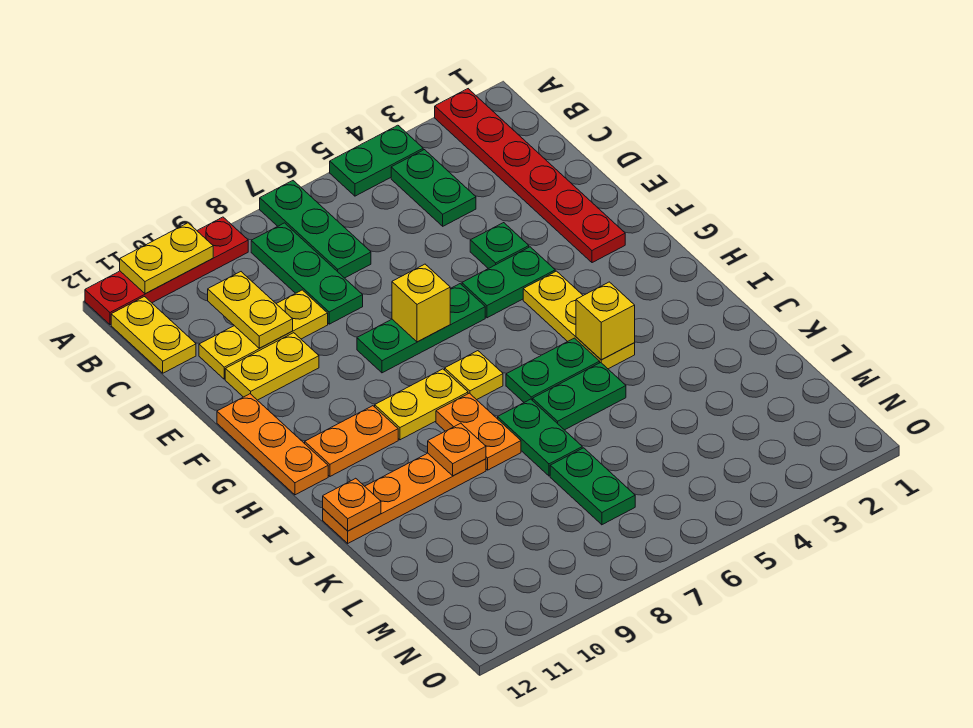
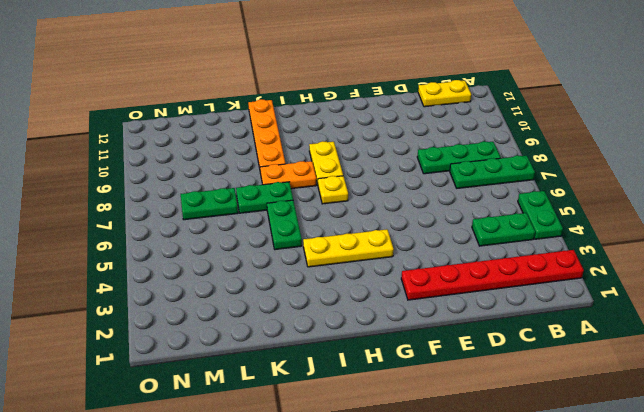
none -> red 1x4 plate [85,217,248,325]
none -> yellow 1x3 plate [199,290,328,379]
none -> green 1x1 plate [470,223,529,269]

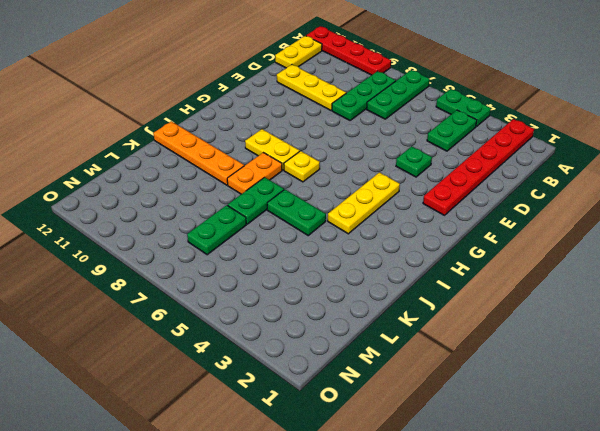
none -> yellow 1x2 plate [225,333,319,400]
none -> green 1x2 plate [462,247,555,318]
none -> green 1x3 plate [357,284,485,373]

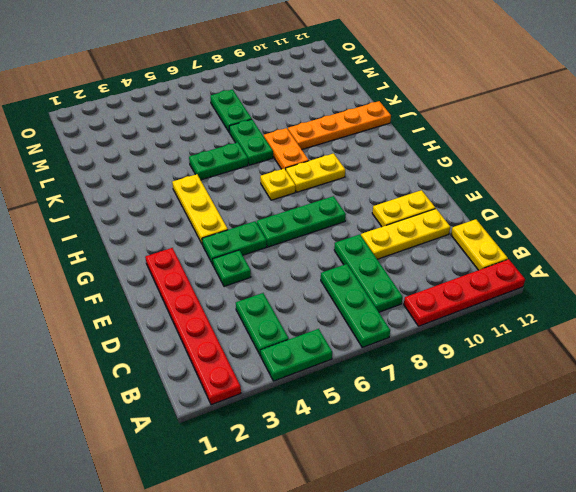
none -> orange 1x3 plate [217,394,328,495]
none -> orange 1x2 plate [305,406,398,476]
none -> green 1x2 plate [506,338,600,402]

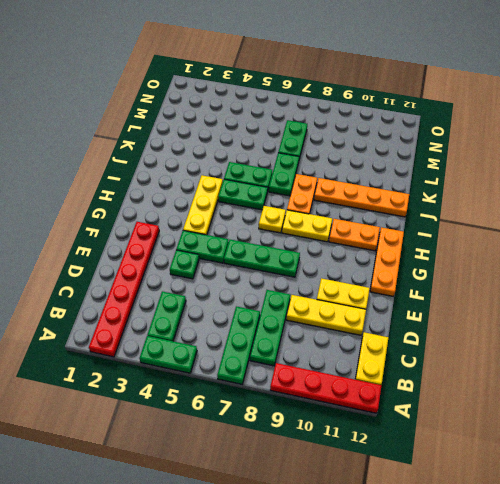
none -> yellow 1x2 plate [120,223,213,294]
none -> yellow 1x2 plate [208,272,293,348]
none -> yellow 1x1 brick [392,264,450,342]

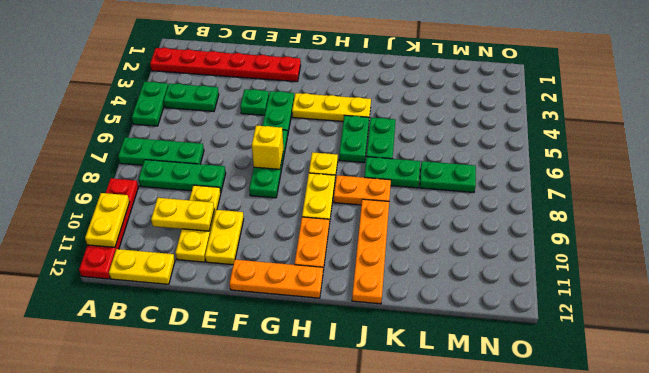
none -> yellow 1x1 brick [576,282,635,360]
none -> orange 1x1 plate [428,423,486,476]
none -> orange 1x1 plate [323,478,381,531]

